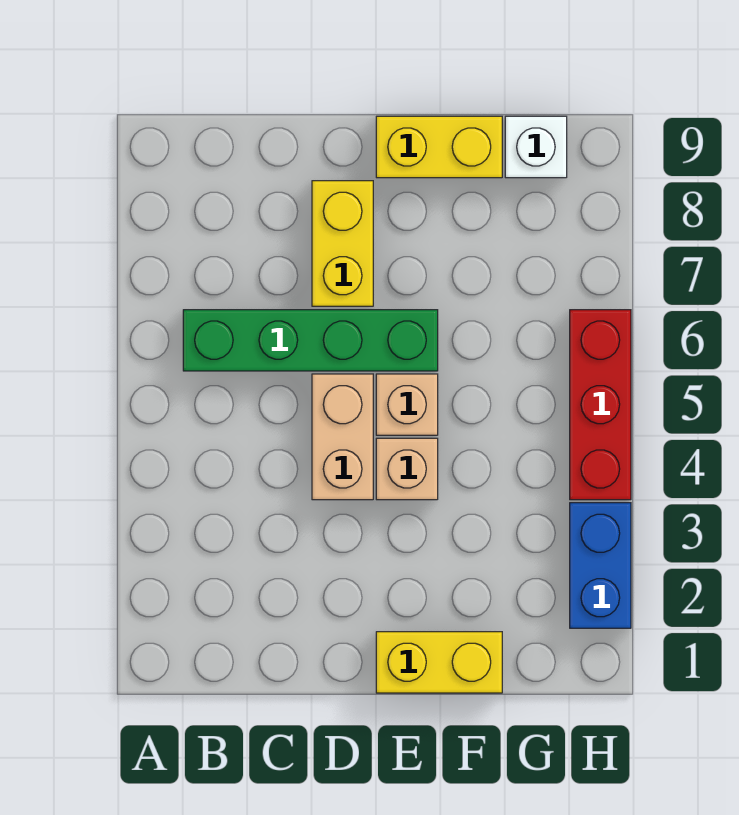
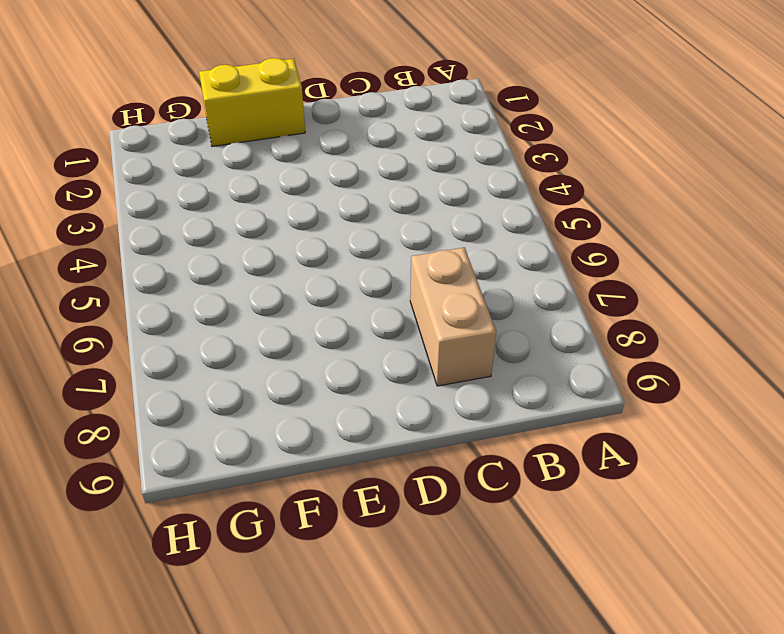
tan 1x2 brick [410,247,496,386] -> tan 1x2 brick moved to [312,374,373,500]
none -> green 1x4 brick [183,310,438,371]
none -> yellow 1x2 brick [312,181,373,306]

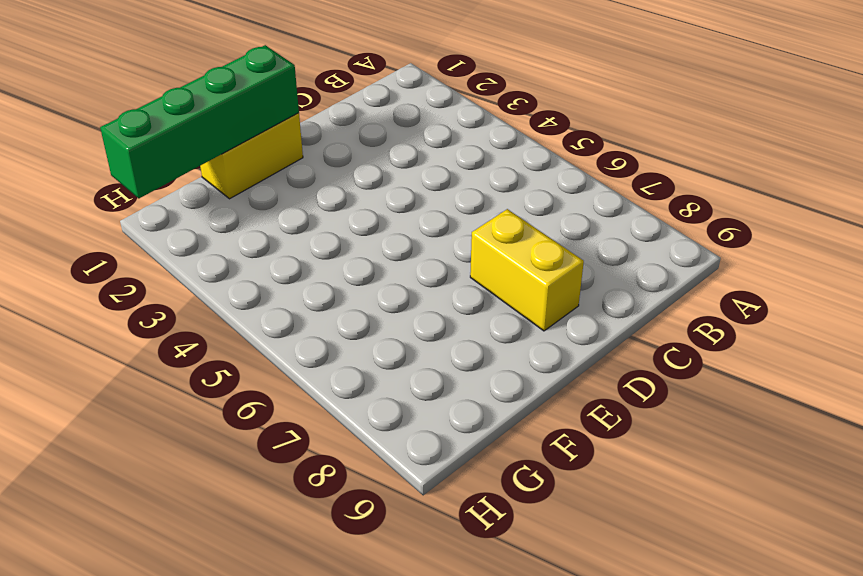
green 1x4 brick [100,45,299,198] -> green 1x4 brick moved to [183,310,438,371]
none -> tan 1x2 brick [312,374,373,500]
none -> tan 1x1 brick [376,438,438,500]

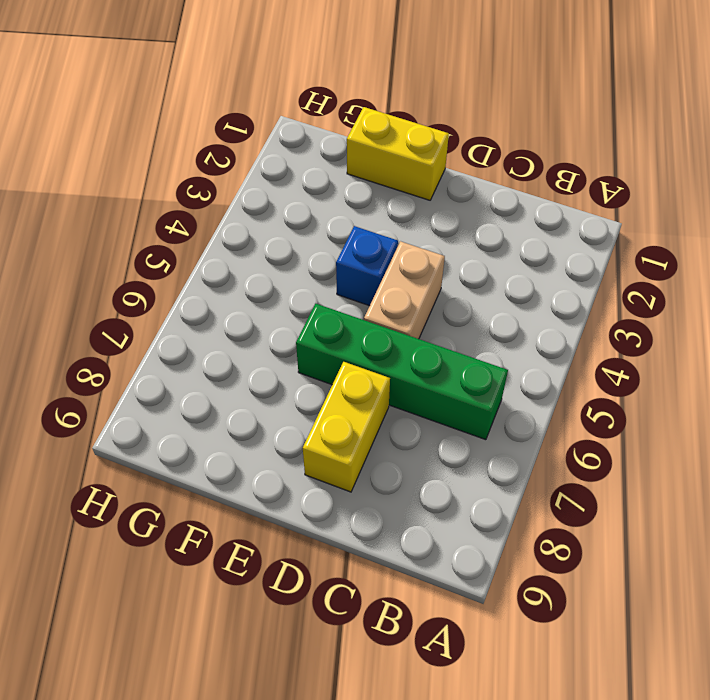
blue 1x1 brick [336,226,398,306] -> tan 1x1 brick [376,438,438,500]
none -> tan 1x1 brick [376,374,438,435]
none -> yellow 1x2 brick [376,116,502,178]

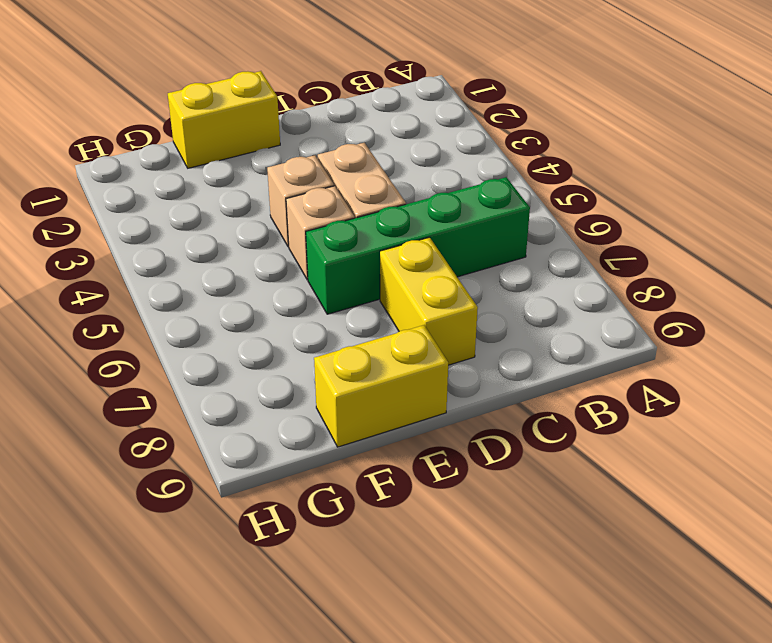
none -> white 1x1 brick [505,116,567,178]
none -> blue 1x2 brick [570,503,631,628]

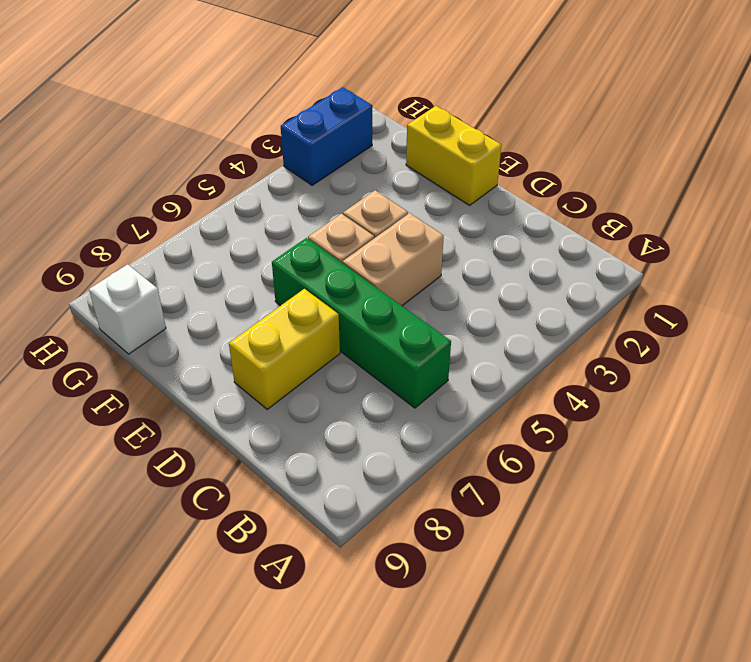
none -> yellow 1x2 brick [376,116,502,178]
none -> red 1x3 brick [570,310,631,500]

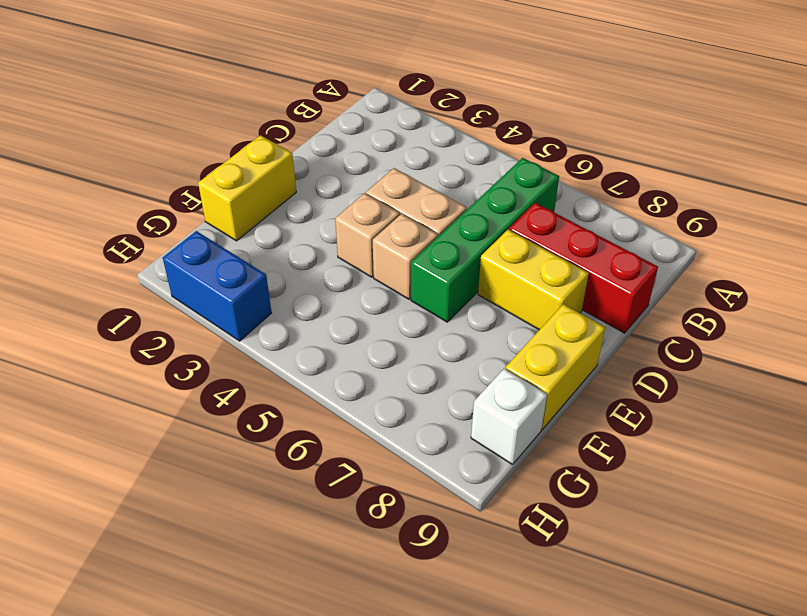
red 1x3 brick [509,203,658,333] -> red 1x3 brick moved to [570,310,631,500]

